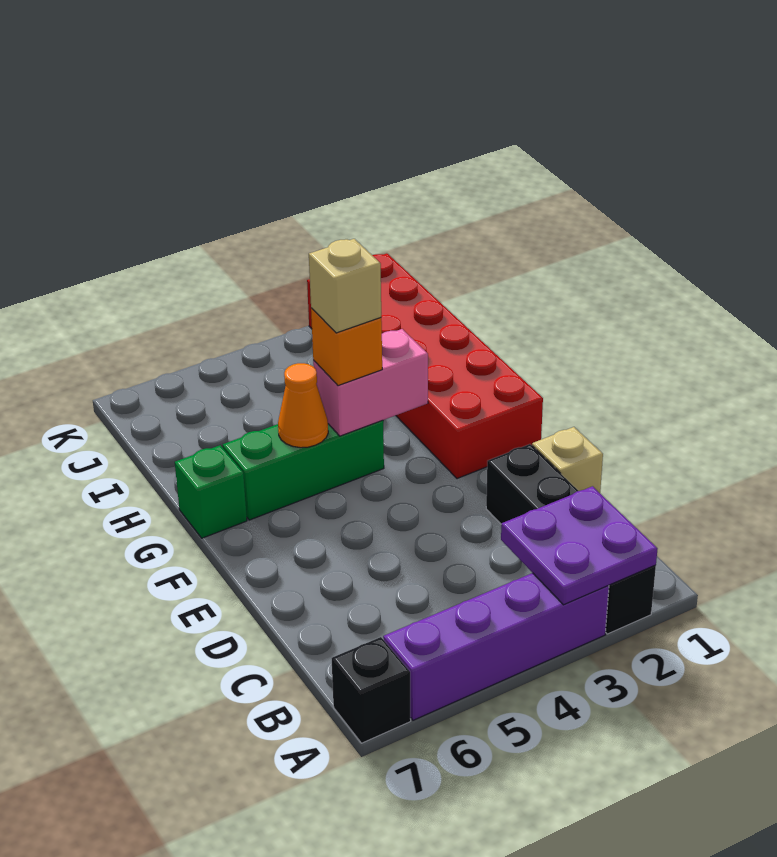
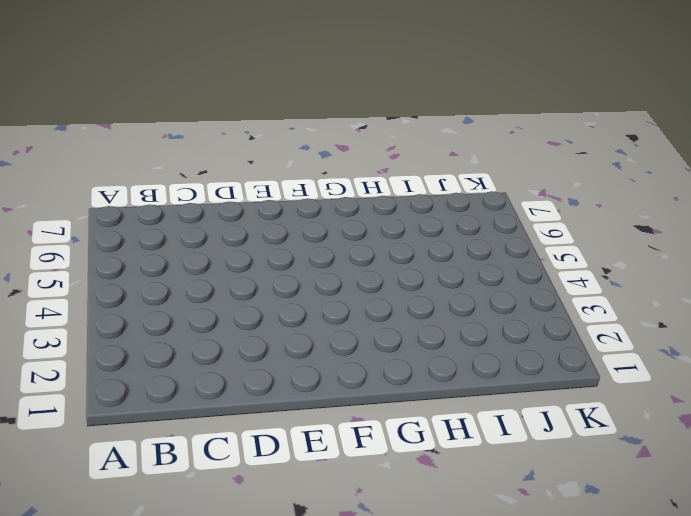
none -> black 1x4 brick [486,444,656,634]
none -> purple 1x4 brick [383,573,609,720]
none -> black 1x1 brick [332,637,411,743]

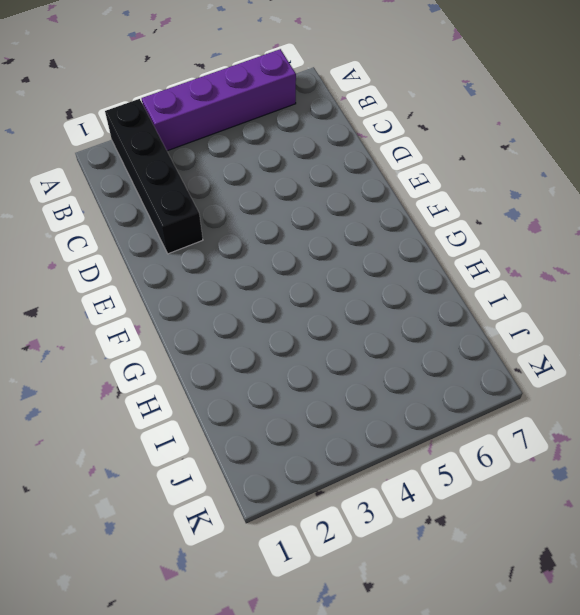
none -> black 1x1 brick [332,637,411,743]
none -> tan 1x1 brick [532,427,603,493]
none -> red 2x6 brick [307,253,543,479]

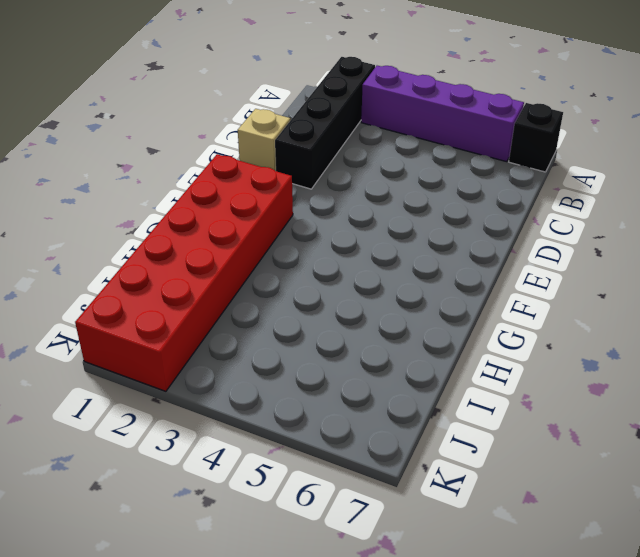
none -> green 1x3 brick [223,420,384,520]
none -> green 1x1 brick [175,445,247,538]
none -> purple 2x2 plate [501,486,658,605]

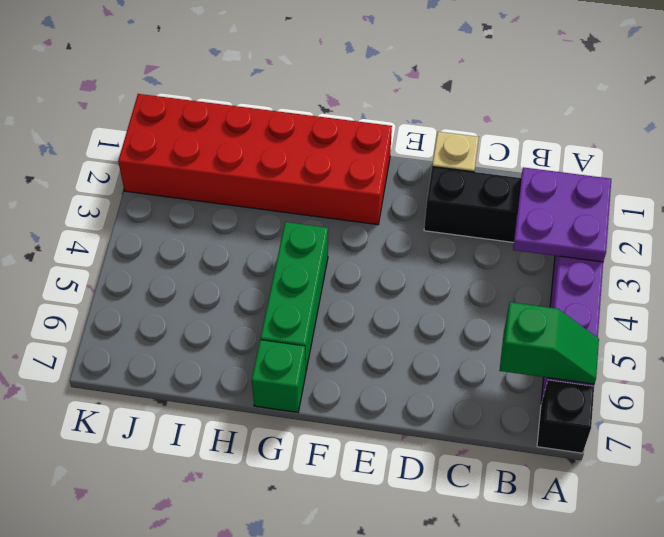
green 1x2 slope [499,302,599,384] -> none
none -> pink 1x2 brick [313,329,428,436]
none -> orange 1x1 cone [278,363,328,448]
none -> orange 1x1 brick [311,308,382,386]

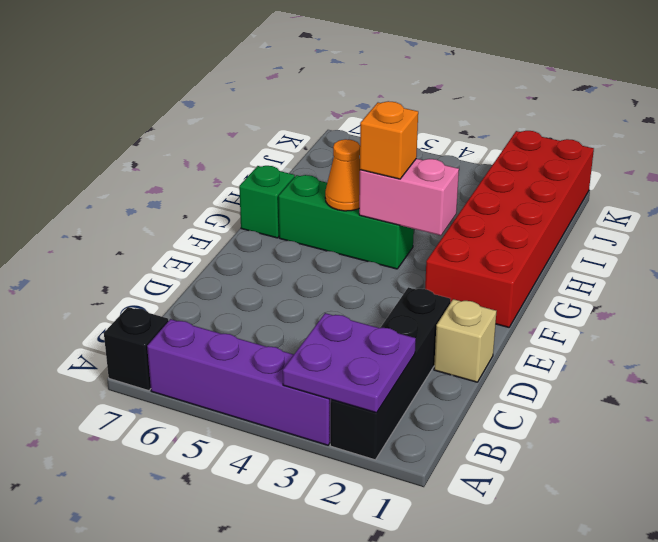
none -> tan 1x1 brick [309,239,381,333]

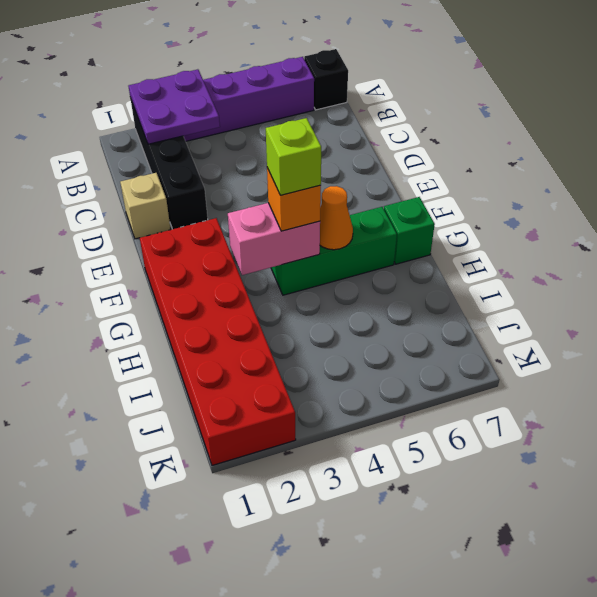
lime 1x1 brick [266,118,321,195] -> tan 1x1 brick [309,239,381,333]

